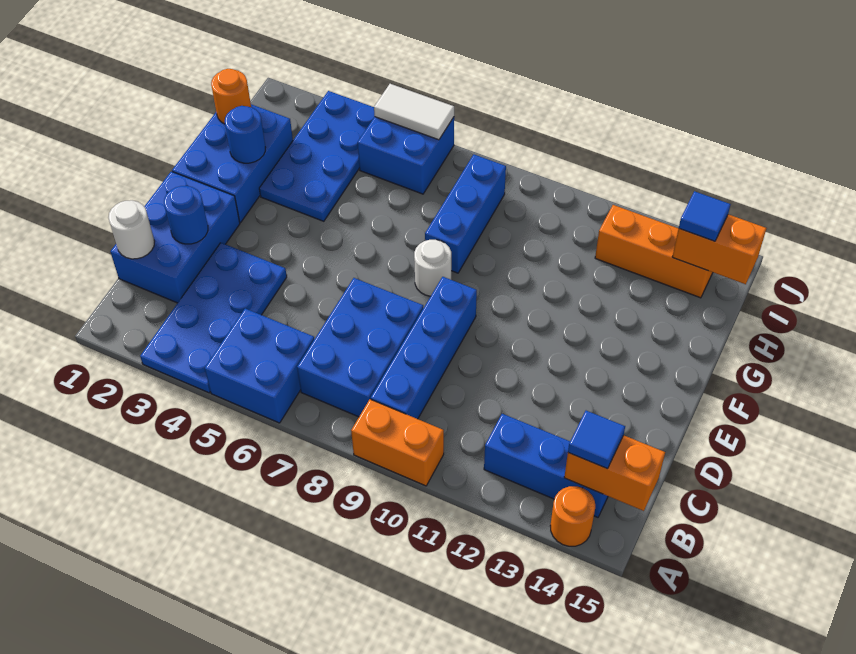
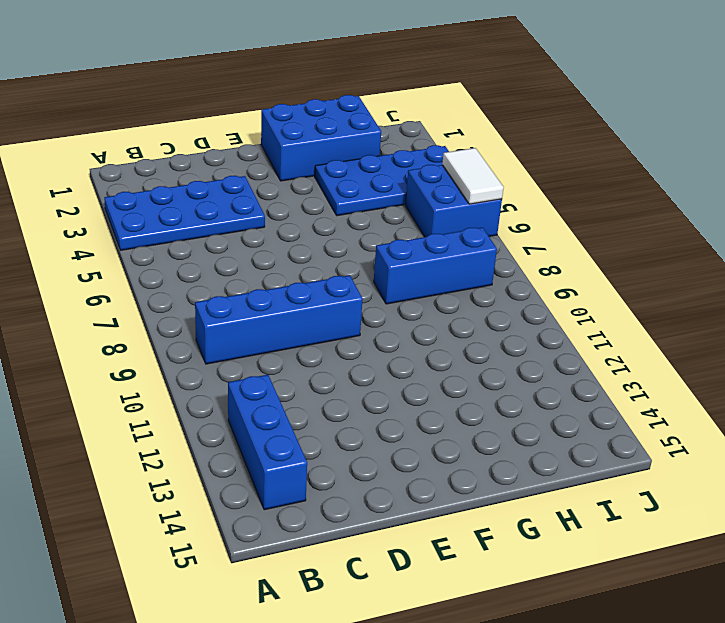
none -> blue 2x2 brick [205,309,314,423]
none -> orange 1x2 brick [351,399,444,486]
none -> orange 1x1 round brick [550,486,595,546]

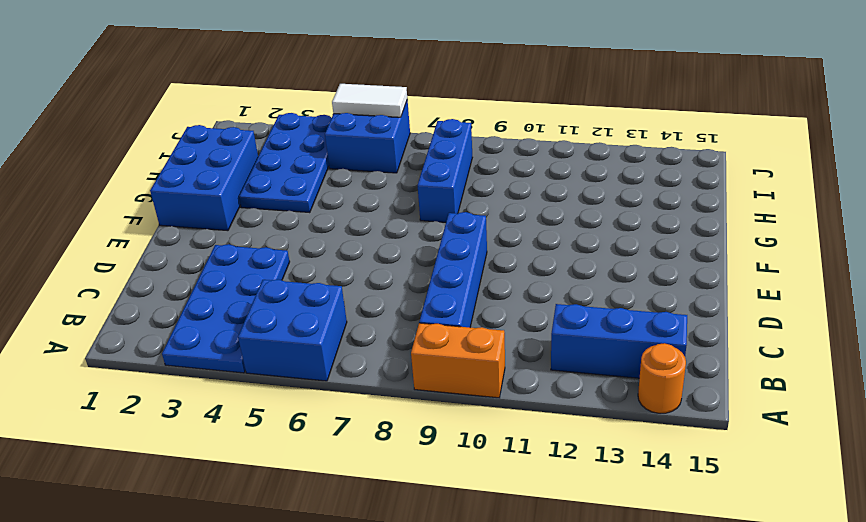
none -> blue 2x3 brick [297,278,423,417]
none -> blue 2x3 brick [110,171,240,303]
none -> white 1x1 round brick [414,240,451,296]

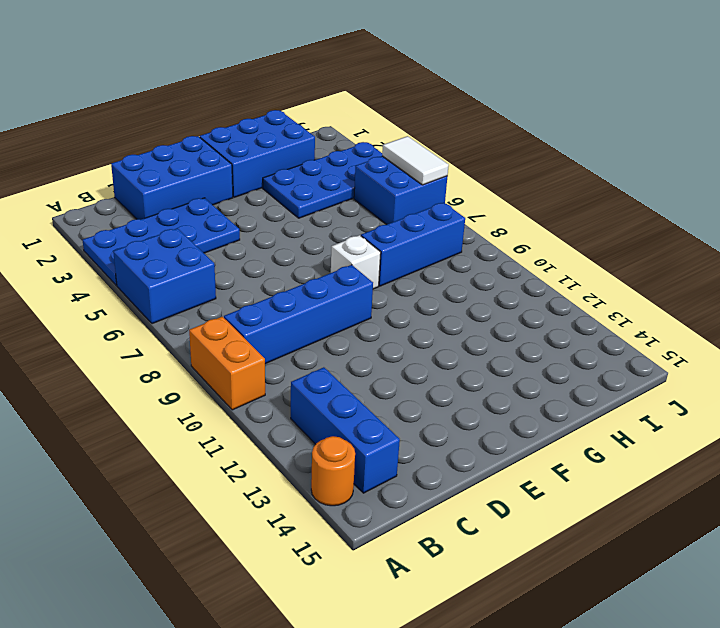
white 1x1 brick [331,235,381,289] -> white 1x1 round brick [414,240,451,296]
none -> blue 2x3 brick [297,278,423,417]
none -> orange 1x3 brick [595,205,713,298]
none -> orange 1x2 brick [564,435,665,511]

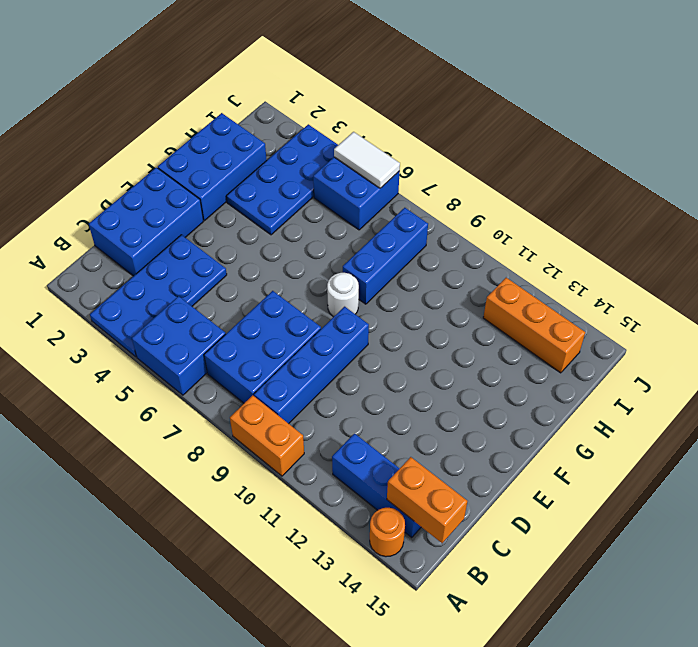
none -> white 1x1 round brick [109,200,155,259]
none -> blue 1x1 round brick [164,186,208,244]
none -> blue 1x1 round brick [225,106,265,163]

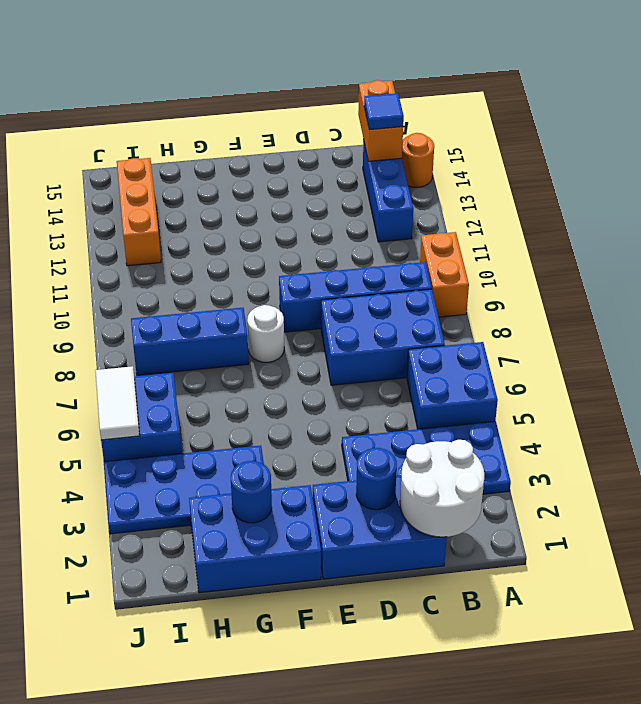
white 2x2 round brick [400,440,485,537] -> white 1x1 round brick [109,200,155,259]
none -> orange 1x1 round brick [211,69,251,124]
none -> orange 1x2 brick [672,214,766,284]
none -> blue 1x1 tile [679,191,731,241]

